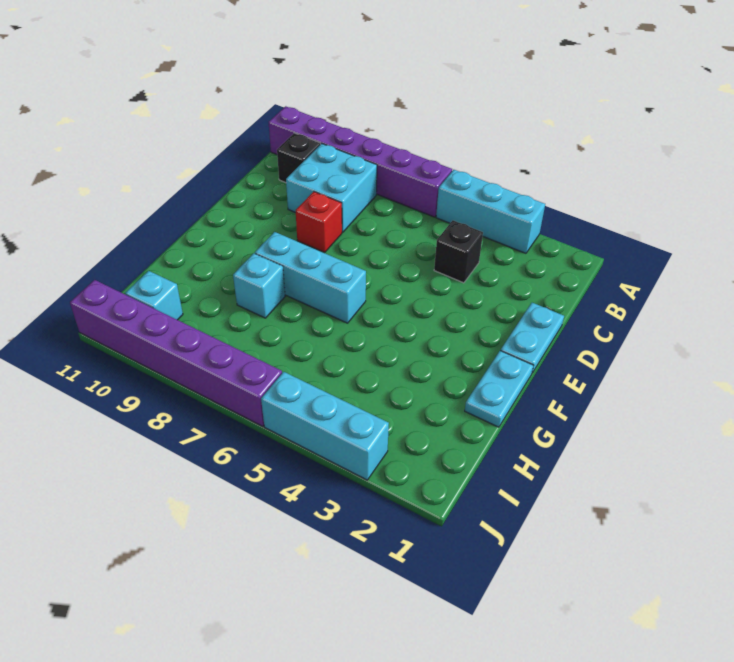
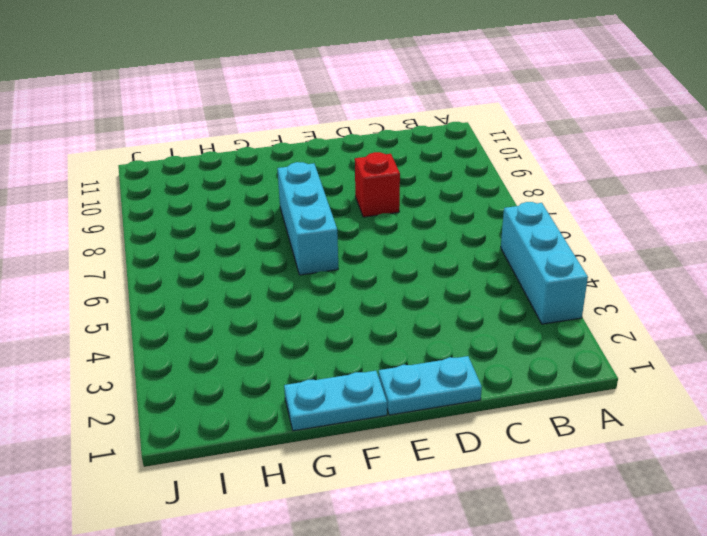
none -> purple 1x6 brick [268,106,452,217]
none -> cyan 2x2 brick [286,144,377,232]
none -> black 1x1 brick [277,133,321,183]

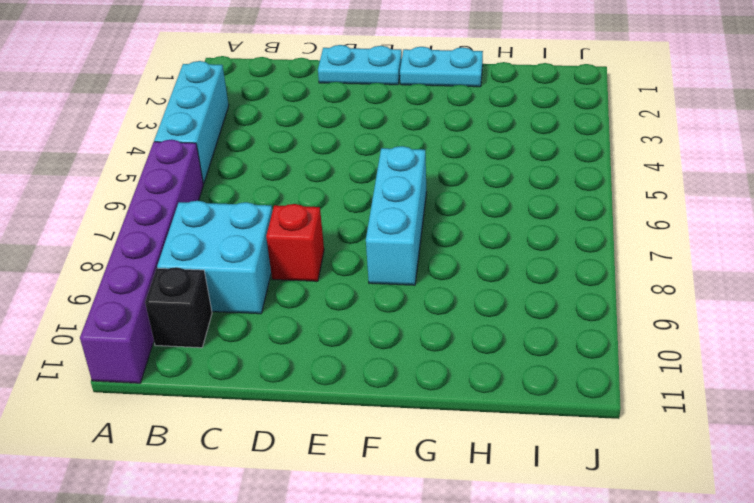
none -> black 1x1 brick [434,220,483,283]
none -> cyan 1x1 brick [233,253,285,318]
none -> cyan 1x1 brick [125,271,183,320]

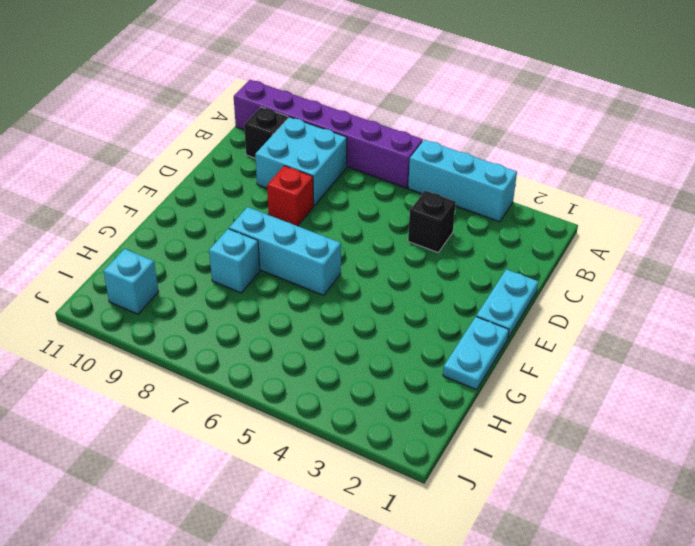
none -> cyan 1x3 brick [261,372,389,480]
none -> purple 1x6 brick [70,280,282,426]

